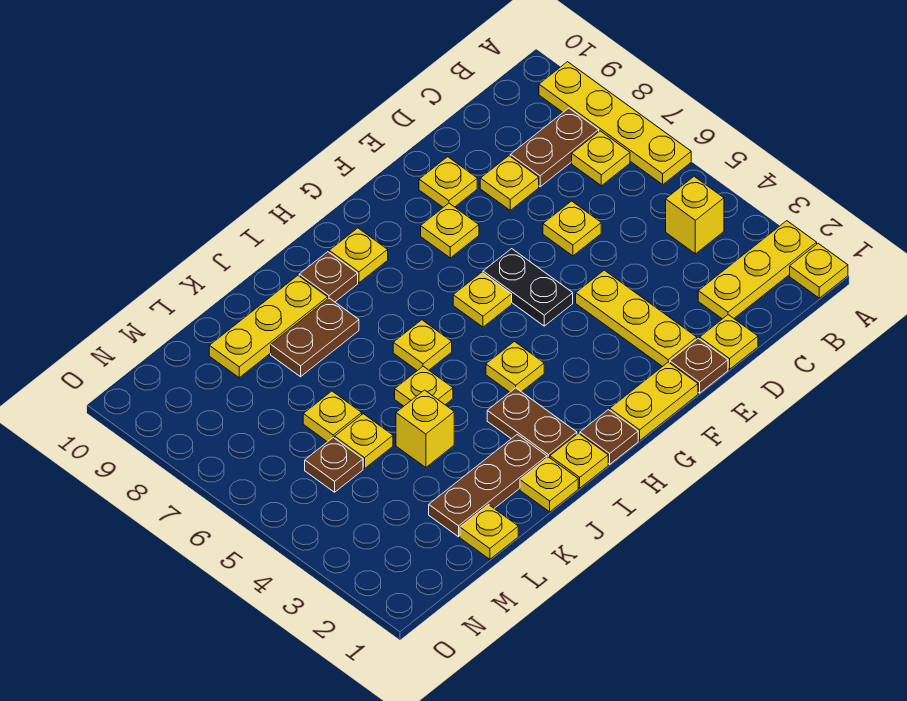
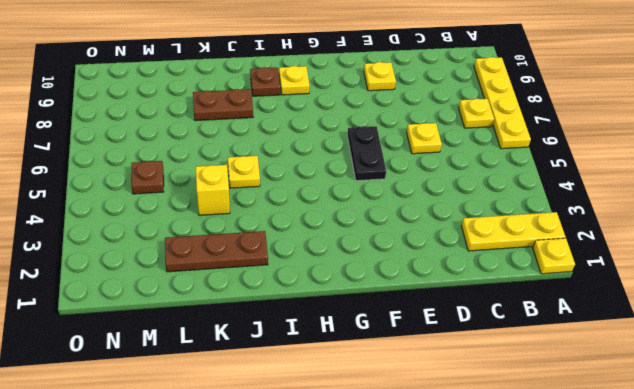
none -> yellow 1x1 brick [666,176,724,254]
none -> brown 1x2 plate [510,108,599,187]
none -> yellow 1x1 plate [700,315,758,369]
none -> yellow 1x1 plate [480,156,539,210]

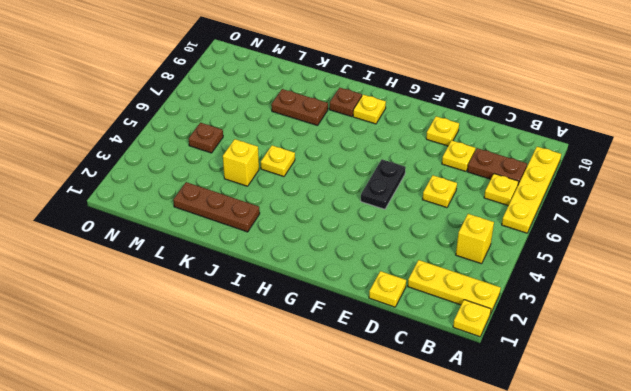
none -> brown 1x1 plate [670,338,728,393]
none -> yellow 1x3 plate [576,270,697,367]
none -> yellow 1x2 plate [610,362,698,441]
none -> yellow 1x1 plate [421,203,479,258]

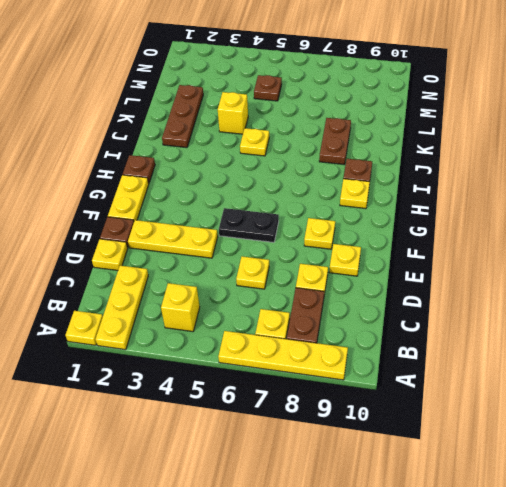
none -> yellow 1x1 plate [453,272,512,327]
none -> yellow 1x1 plate [486,342,544,392]
none -> yellow 1x1 plate [550,433,608,488]
none -> brown 1x2 plate [487,388,577,458]

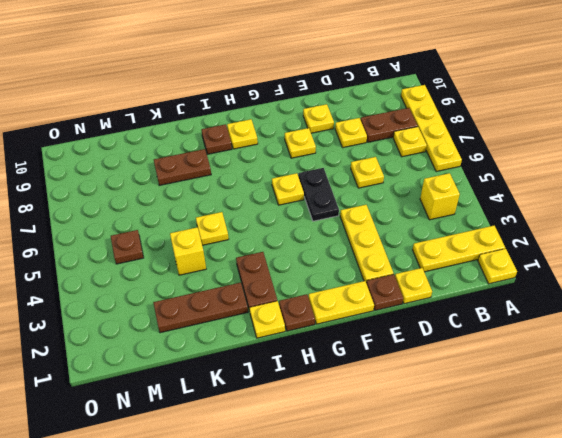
none -> yellow 1x1 plate [486,342,544,392]
none -> yellow 1x1 plate [393,320,452,371]
none -> yellow 1x1 plate [520,457,578,512]
none -> yellow 1x3 plate [209,276,328,378]

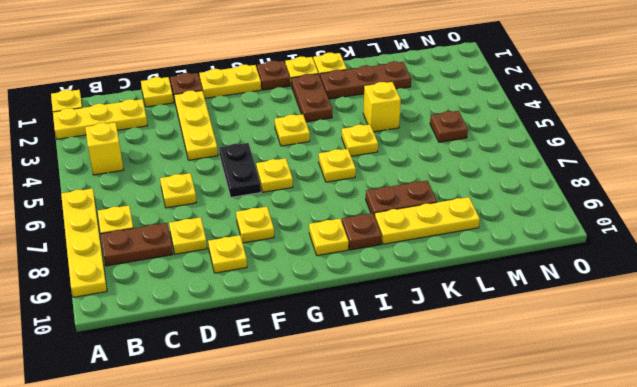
none -> yellow 1x1 plate [460,505,518,559]
none -> yellow 1x1 plate [335,414,393,469]
none -> yellow 1x1 plate [303,391,362,442]

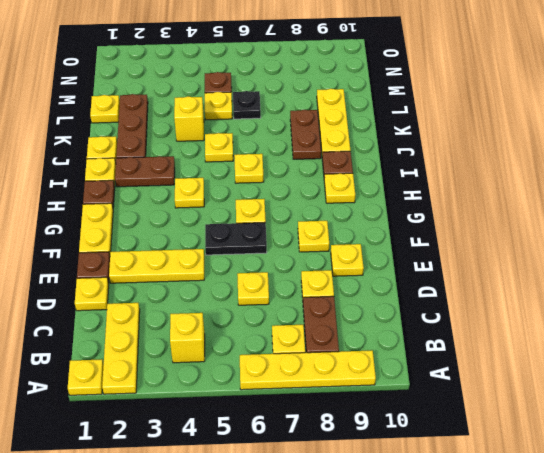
black 1x1 plate [233,91,261,119] -> yellow 1x1 plate [303,391,362,442]

